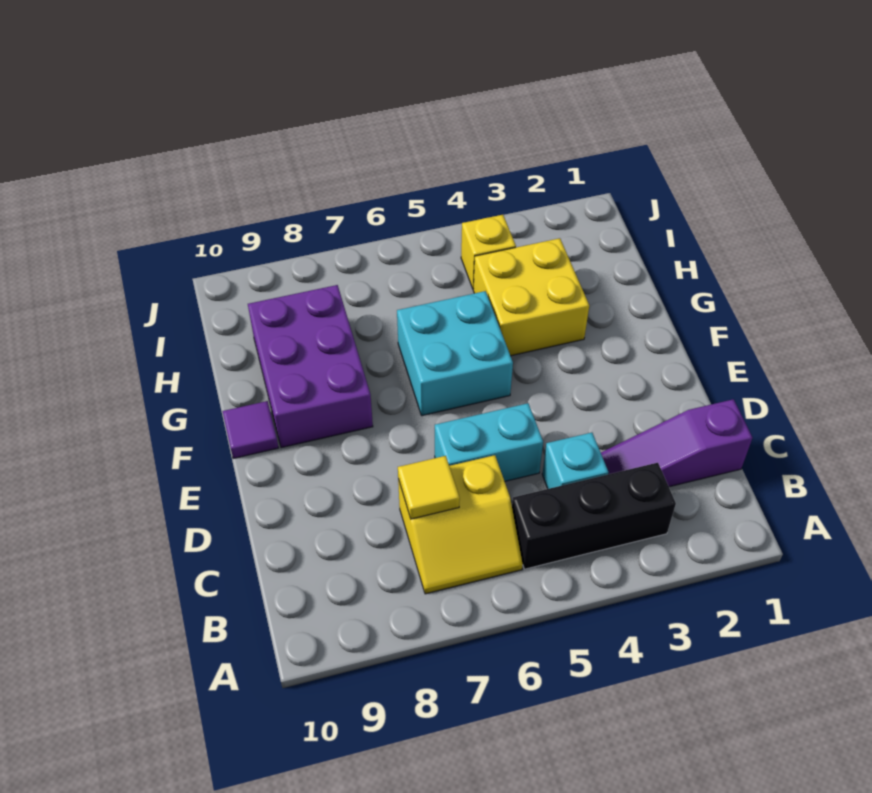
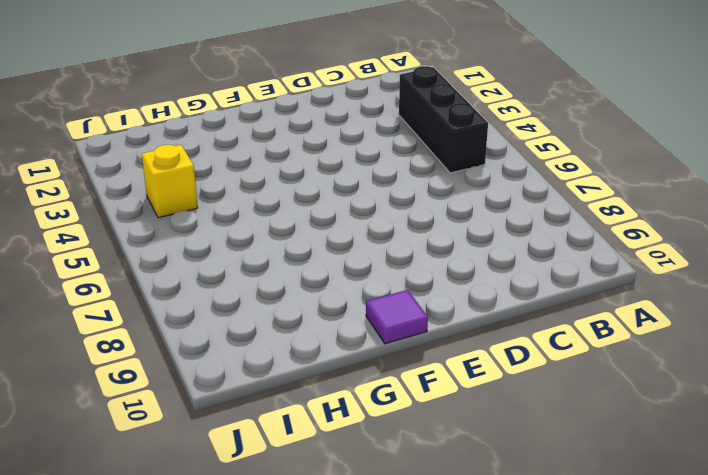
none -> yellow 2x2 slope [398,455,523,594]
none -> purple 1x3 slope [601,399,752,487]

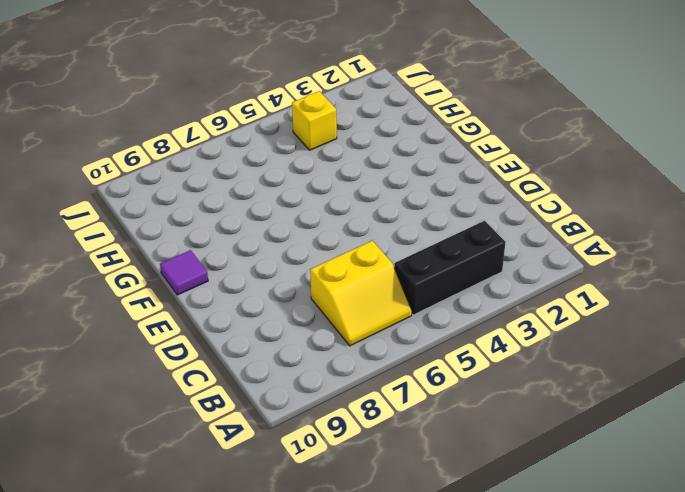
none -> purple 1x3 slope [601,399,752,487]
none -> cyan 1x1 brick [542,433,609,489]

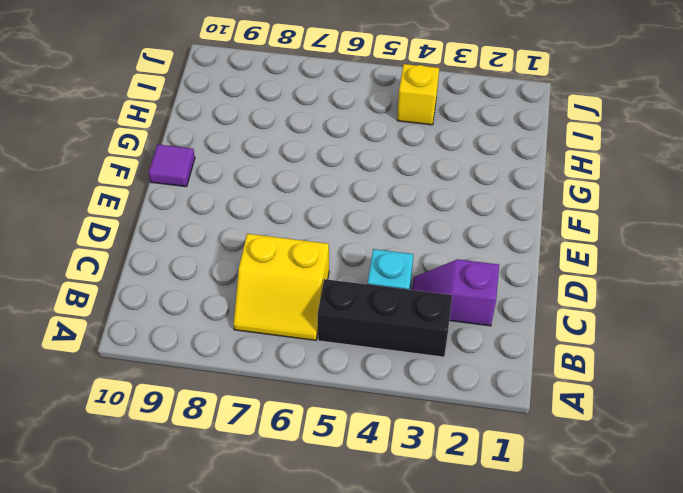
purple 1x2 slope [412,259,499,326] -> purple 1x3 slope [601,399,752,487]
none -> cyan 1x2 brick [435,403,543,481]
none -> cyan 2x2 brick [397,291,513,416]

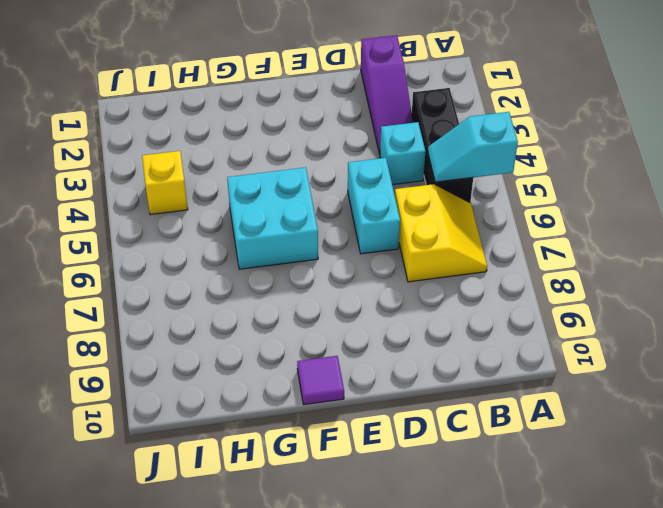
cyan 1x2 slope [428,112,518,182] -> none
none -> purple 2x3 brick [248,285,373,448]
none -> yellow 2x2 brick [473,238,589,356]

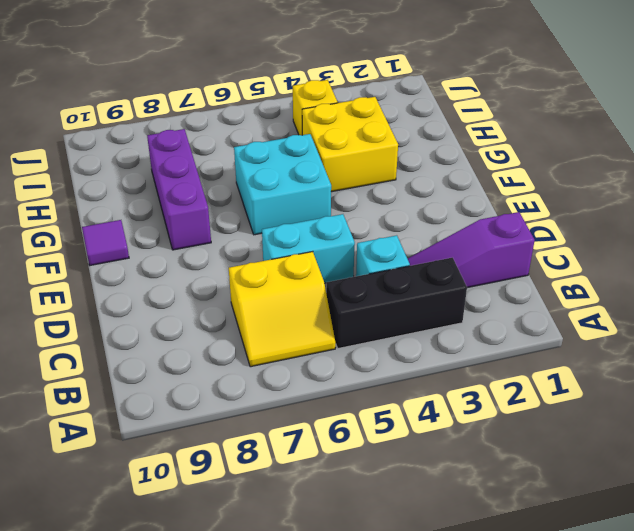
purple 1x3 brick [147,129,211,250] -> purple 2x3 brick [248,285,373,448]
none -> yellow 1x1 tile [398,456,460,519]

